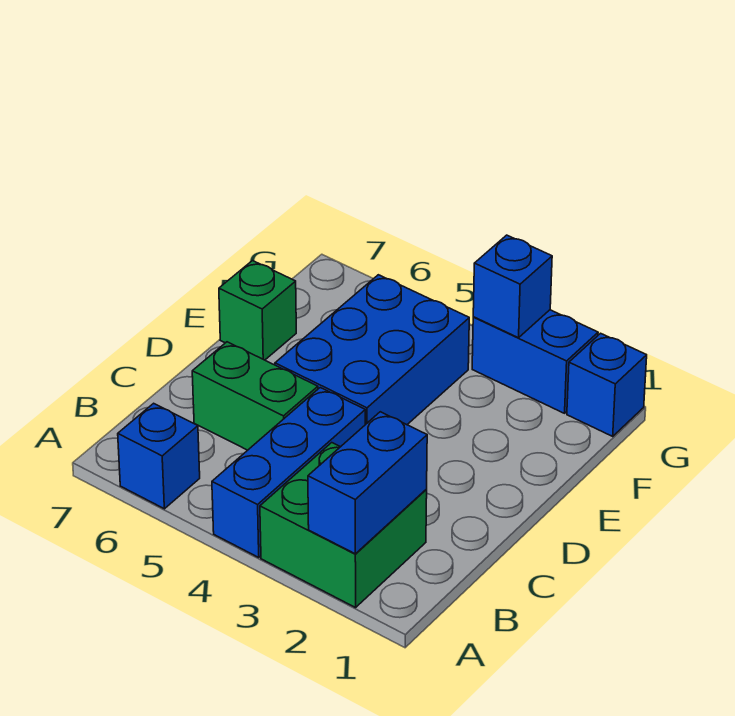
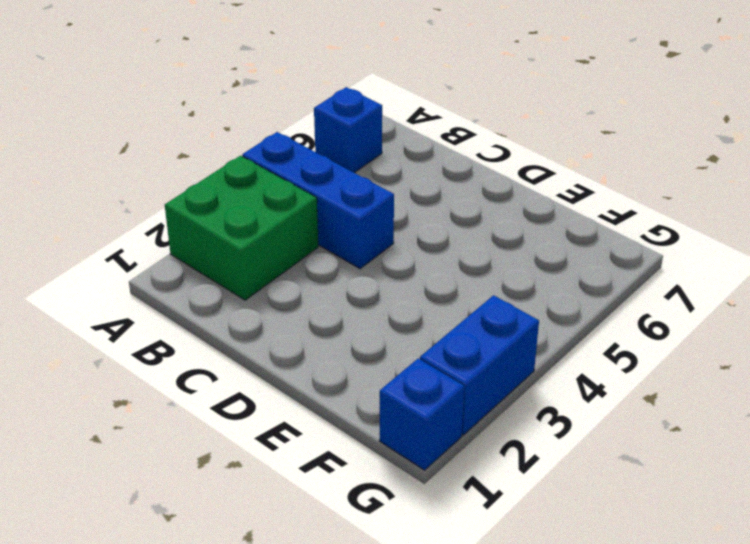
none -> green 1x2 brick [192,342,318,450]
none -> blue 2x3 brick [275,275,469,425]

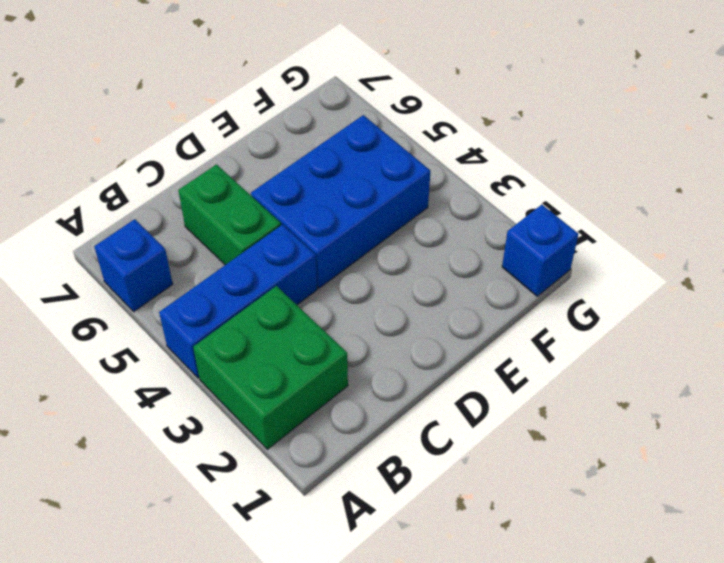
none -> green 1x1 brick [219,261,296,360]
none -> blue 1x2 brick [472,310,598,413]

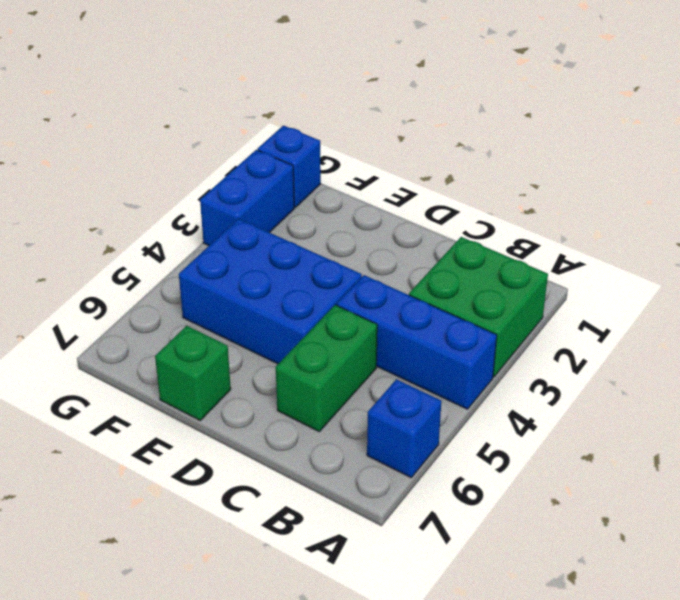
none -> blue 1x2 brick [308,412,427,554]
none -> blue 1x1 brick [473,235,552,338]

